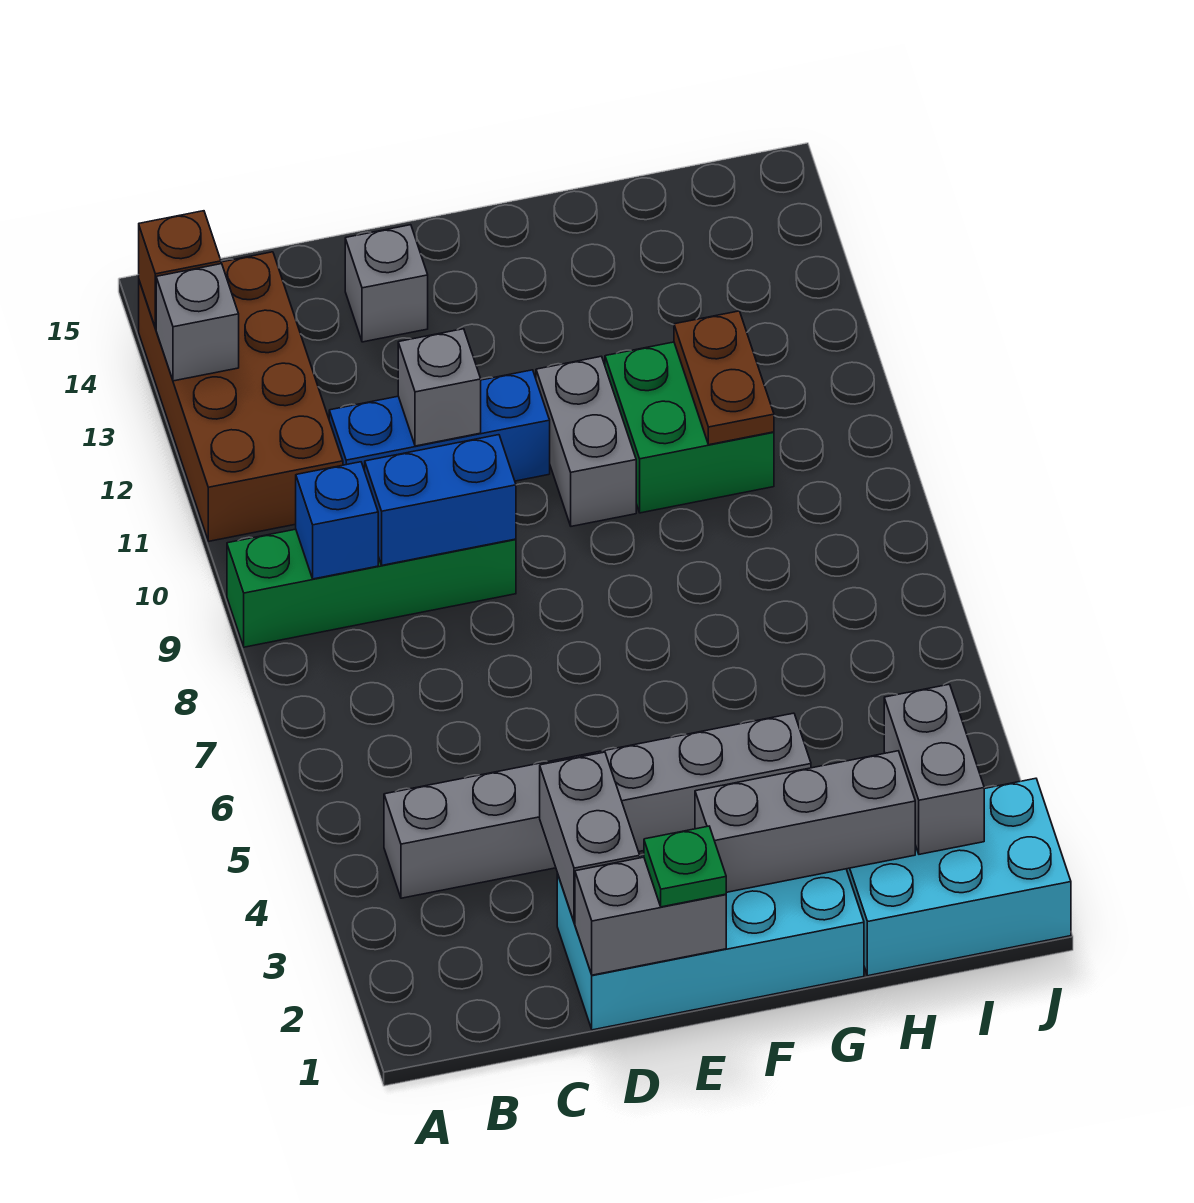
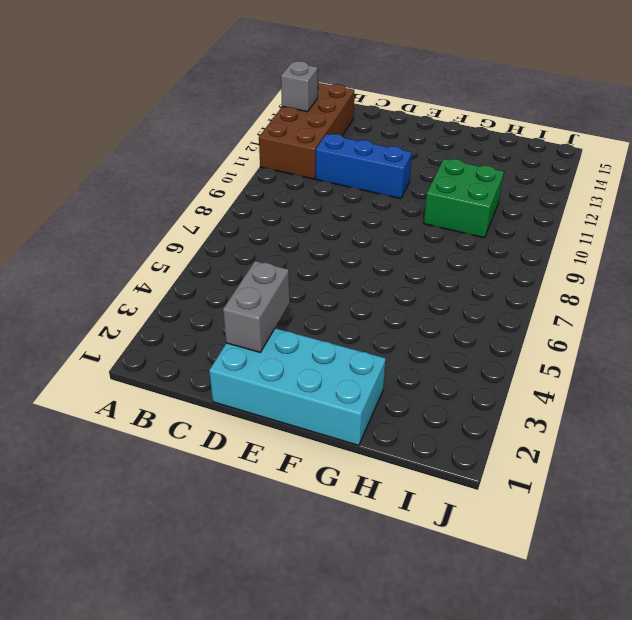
none -> green 1x4 brick [227,529,516,647]
none -> grey 1x6 brick [384,713,811,898]
none -> grey 1x1 brick [345,225,428,342]

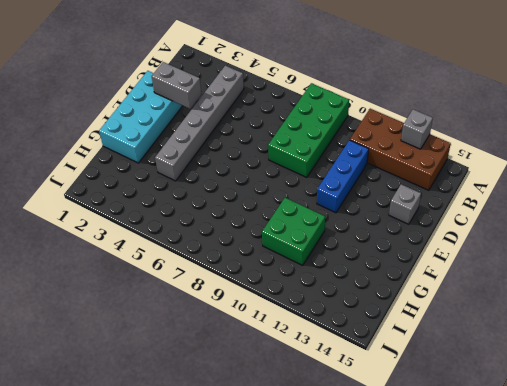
green 2x4 brick [268,83,349,177] -> green 1x4 brick [227,529,516,647]
none -> grey 1x2 brick [536,356,636,526]
none -> cyan 2x3 brick [847,778,1071,976]
none -> brown 1x1 brick [139,211,221,328]

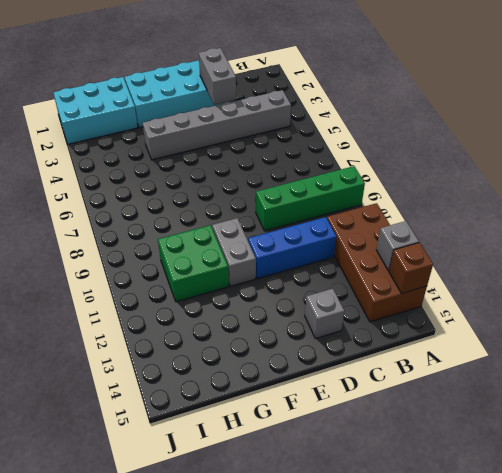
none -> blue 1x1 brick [296,462,378,579]
none -> blue 1x2 brick [365,435,516,565]
none -> grey 1x2 brick [575,857,726,975]

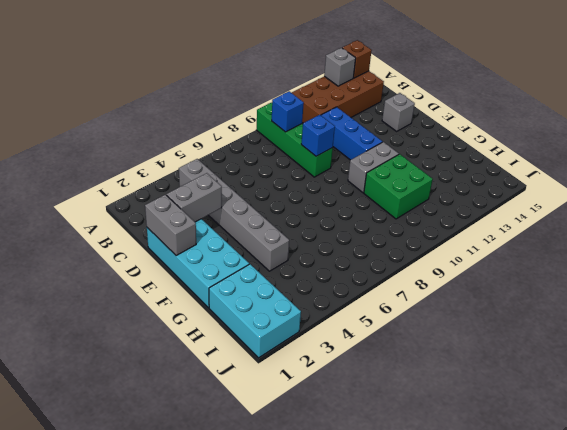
blue 1x1 brick [301,115,335,156] -> blue 1x2 brick [365,435,516,565]
none -> grey 1x1 brick [398,329,481,446]
none -> grey 1x3 brick [695,751,915,892]
none -> brown 1x2 plate [674,311,774,445]

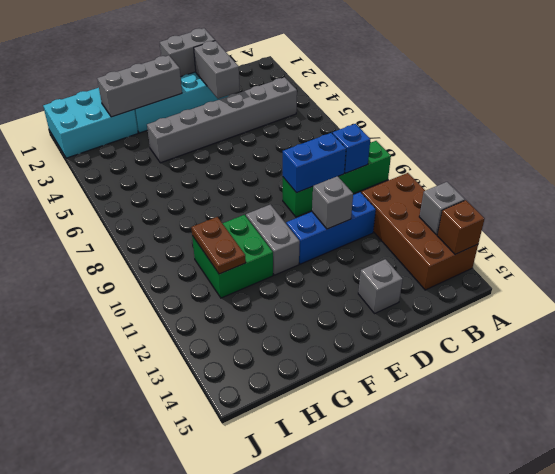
none -> grey 1x2 brick [884,684,984,854]
none -> green 1x1 plate [644,826,726,907]

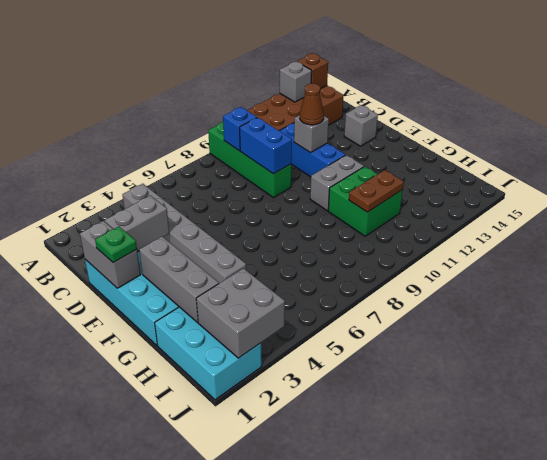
brown 1x1 cone [300,83,324,125] -> none
grey 2x2 brick [196,268,285,358] -> grey 1x2 brick [884,684,984,854]

